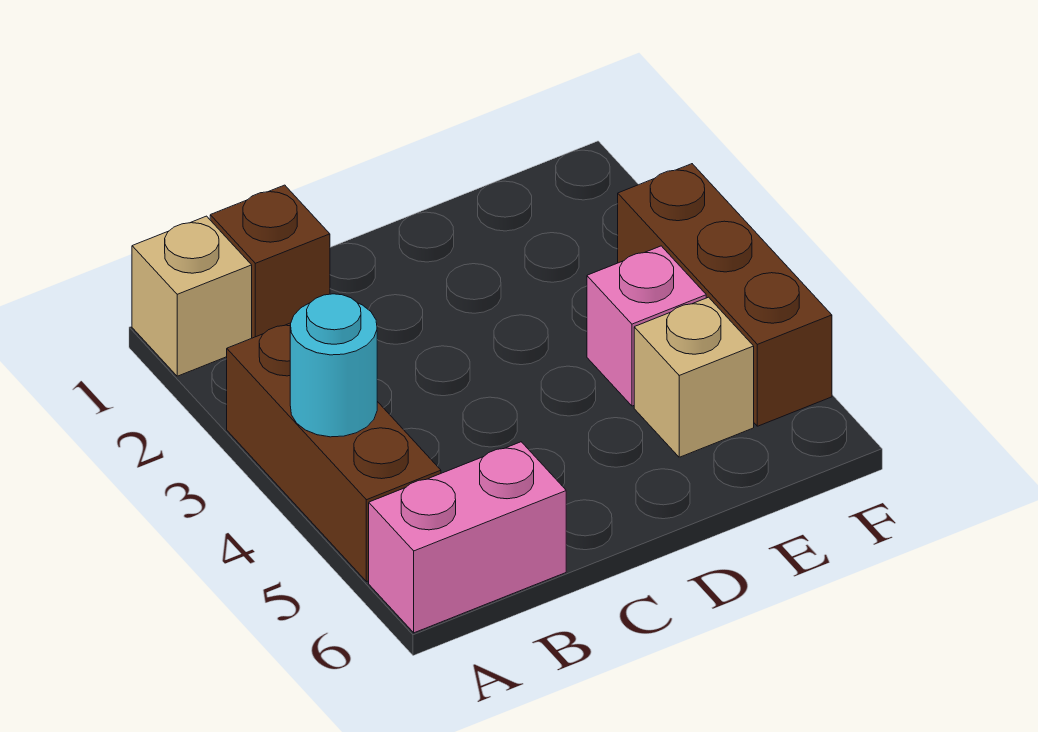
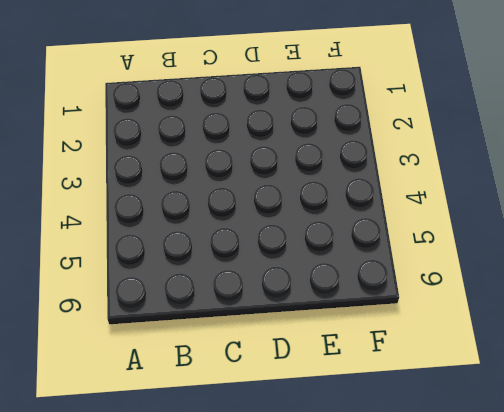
none -> tan 1x1 brick [132,216,252,376]
none -> brown 1x3 brick [227,323,441,582]

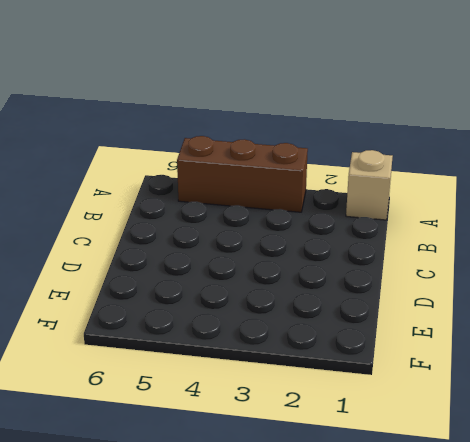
none -> pink 1x2 brick [369,442,566,633]
none -> brown 1x1 brick [210,185,330,338]

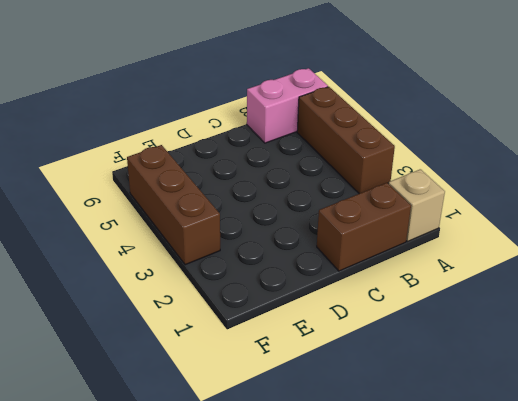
brown 1x2 brick [317,183,411,271] -> brown 1x1 brick [210,185,330,338]
none -> pink 1x1 brick [587,246,706,406]
none -> tan 1x1 brick [634,297,754,457]

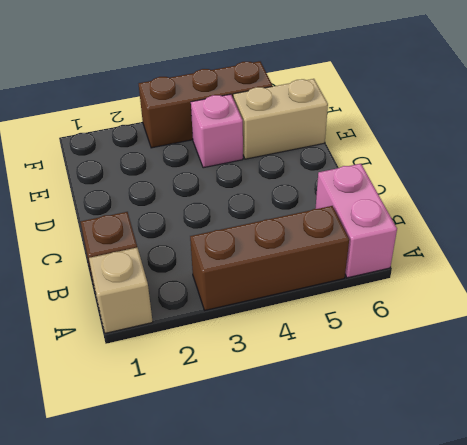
tan 1x2 brick [233,79,328,159] -> tan 1x1 brick [634,297,754,457]
none -> cyan 1x1 round brick [290,294,377,437]

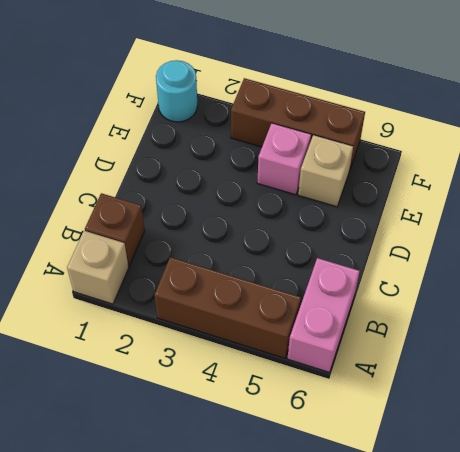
cyan 1x1 round brick [156,60,198,122] -> cyan 1x1 round brick moved to [290,294,377,437]

